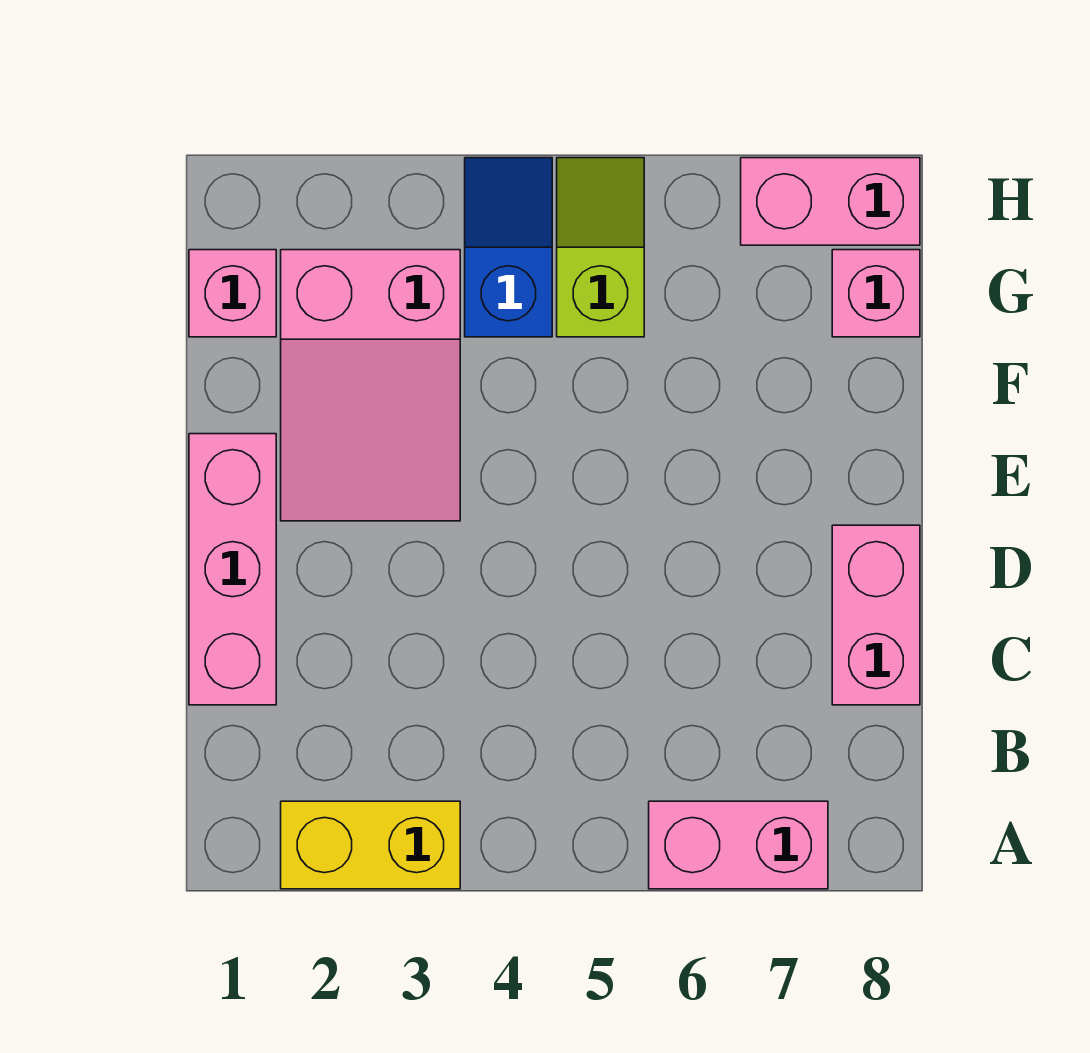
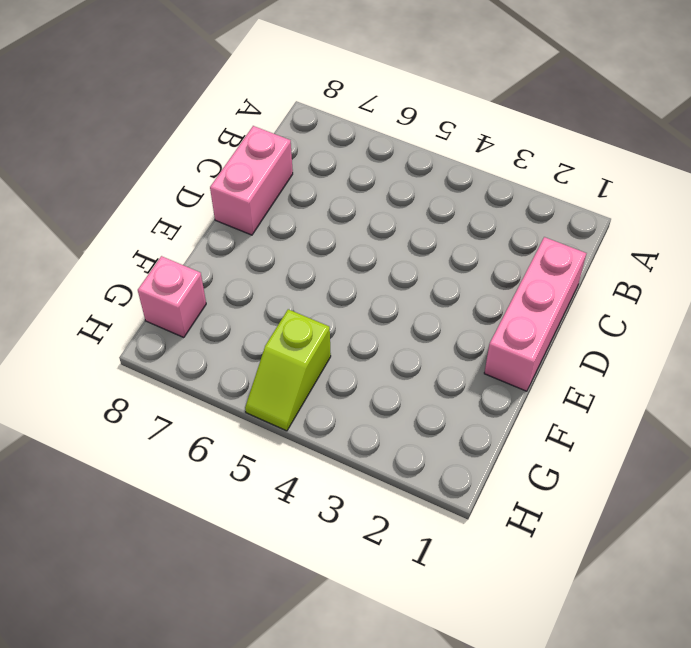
none -> yellow 1x2 brick [281,801,460,889]
none -> pink 1x2 brick [649,801,828,889]

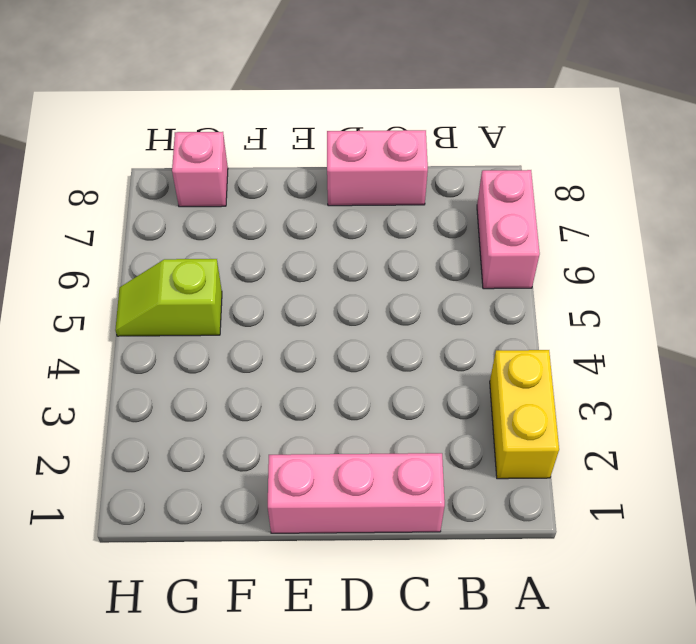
none -> pink 2x3 slope [281,250,460,521]
none -> pink 1x1 brick [189,250,276,337]

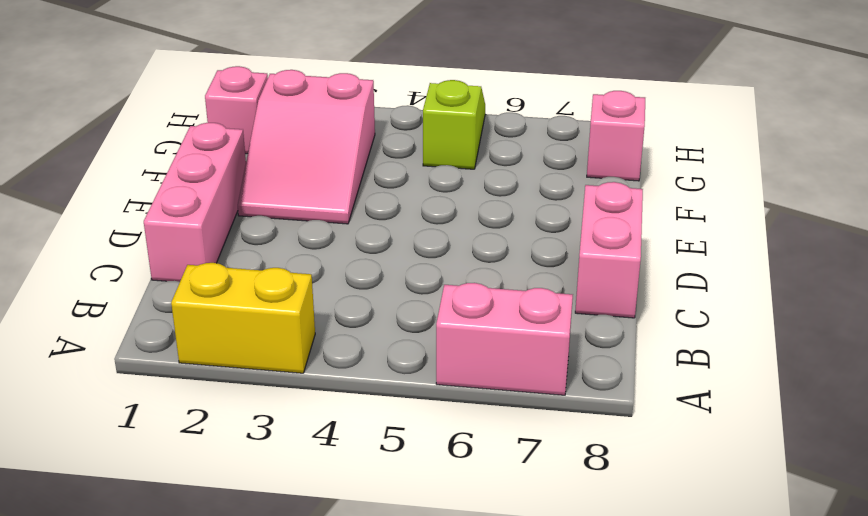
none -> blue 1x2 slope [465,158,552,337]
none -> pink 1x2 brick [741,158,920,245]

